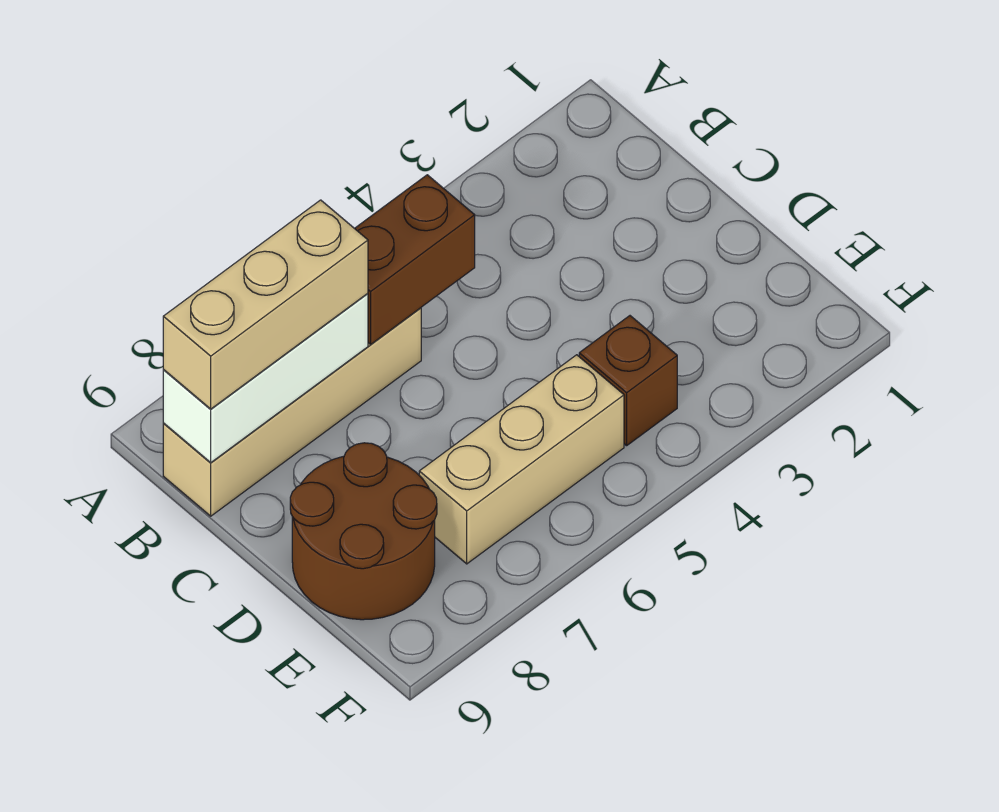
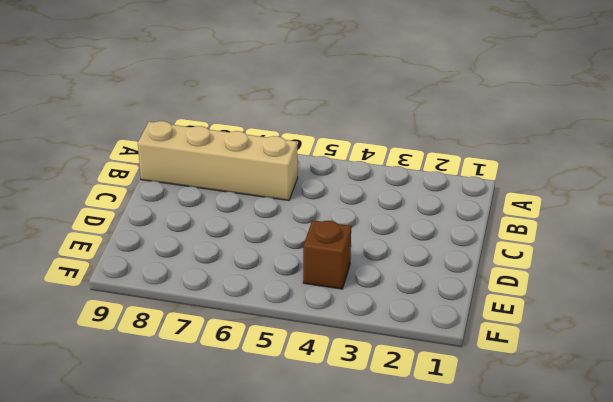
none -> brown 2x2 round brick [290,443,437,620]
none -> tan 1x3 brick [419,355,624,564]

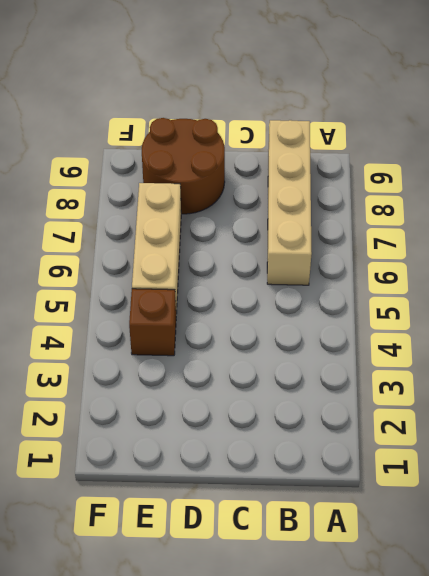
none -> brown 1x2 brick [355,175,475,344]
none -> white 1x3 brick [163,293,368,463]

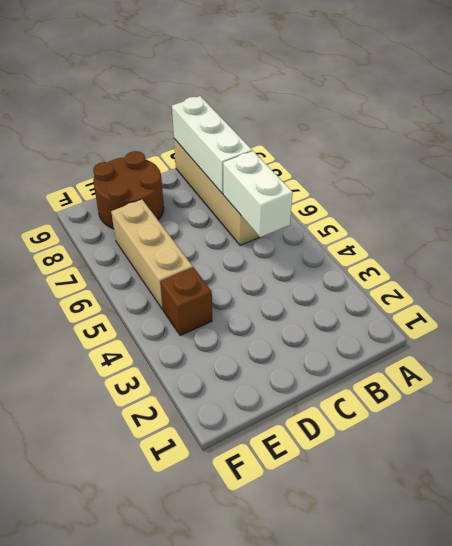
white 1x2 brick [223,151,293,237] -> brown 1x2 brick [355,175,475,344]
none -> tan 1x3 brick [163,200,368,409]

